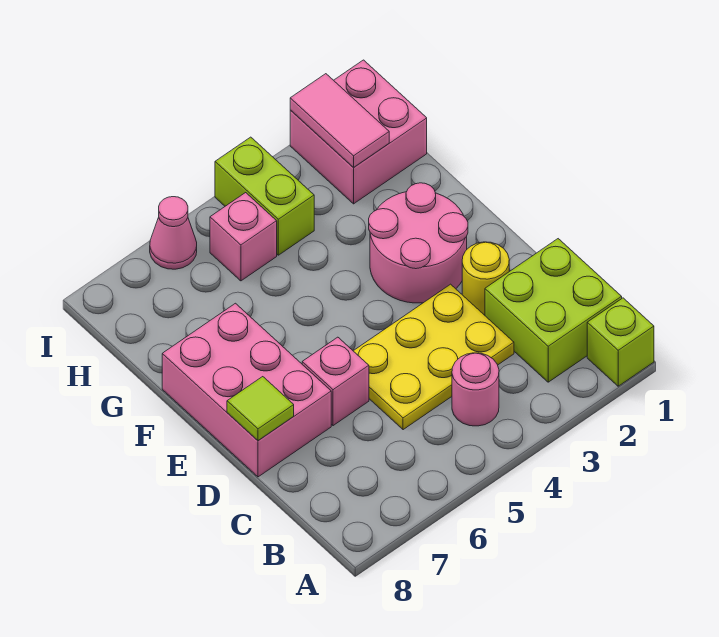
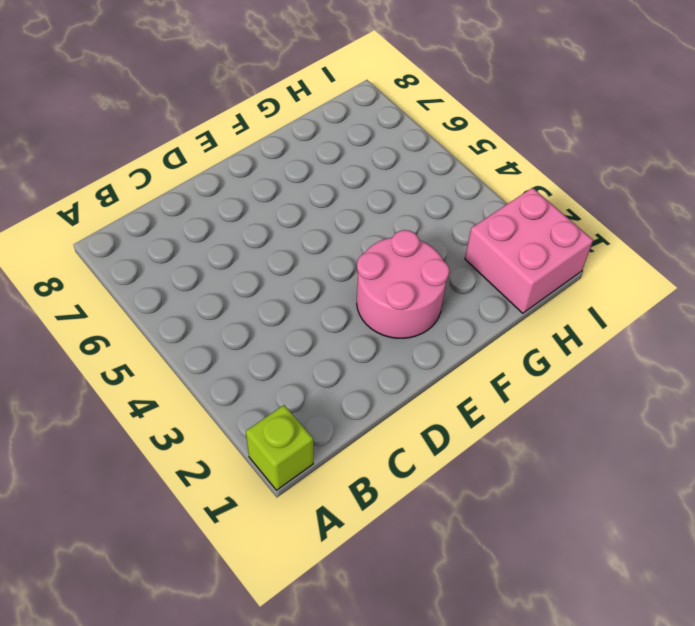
none -> lime 2x2 brick [485,239,622,382]
none -> pink 1x1 round brick [452,353,499,426]
none -> yellow 2x3 plate [354,284,514,430]

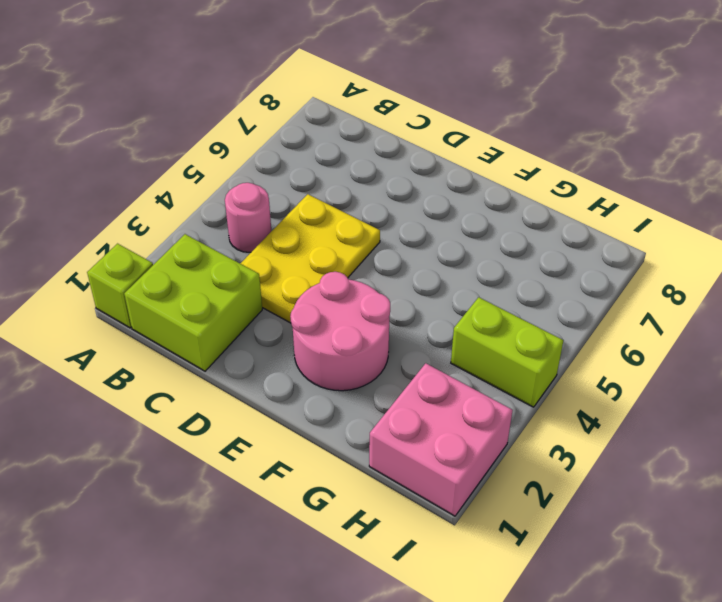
none -> yellow 1x1 round brick [462,242,509,315]
none -> pink 1x1 brick [302,337,369,426]
none -> pink 2x3 brick [162,303,331,477]

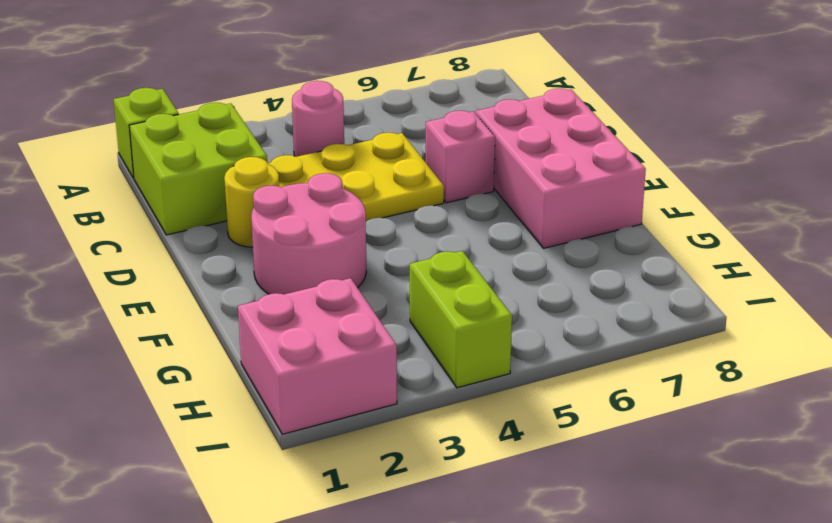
none -> pink 1x1 brick [210,193,277,281]
none -> pink 1x1 cone [150,197,197,269]
none -> lime 1x1 tile [227,377,294,441]

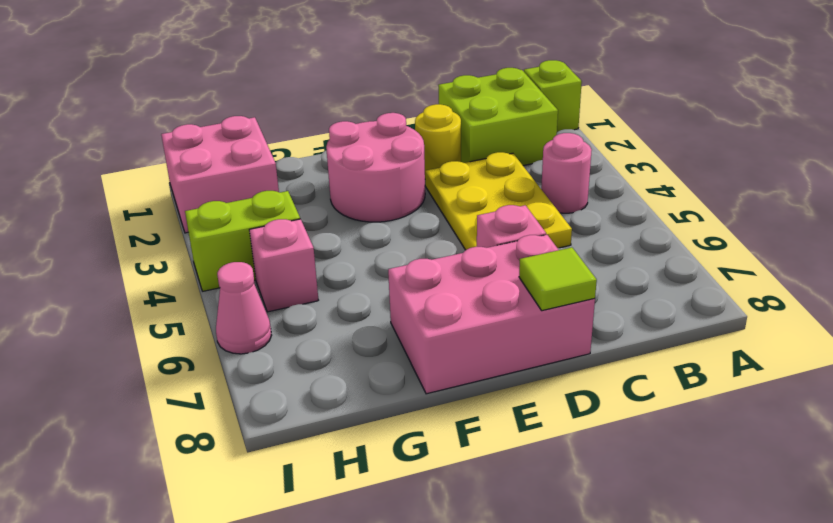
none -> pink 1x2 tile [290,74,389,167]

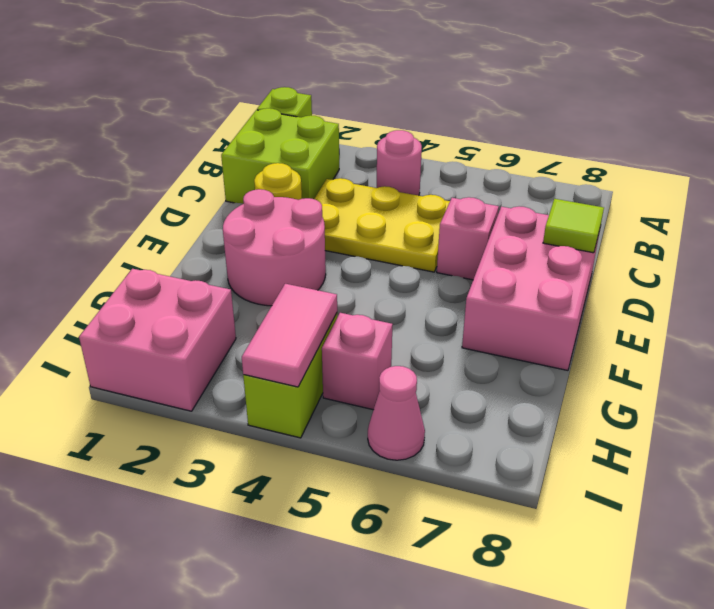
pink 1x2 tile [242,284,337,387] -> pink 1x2 tile moved to [290,74,389,167]

